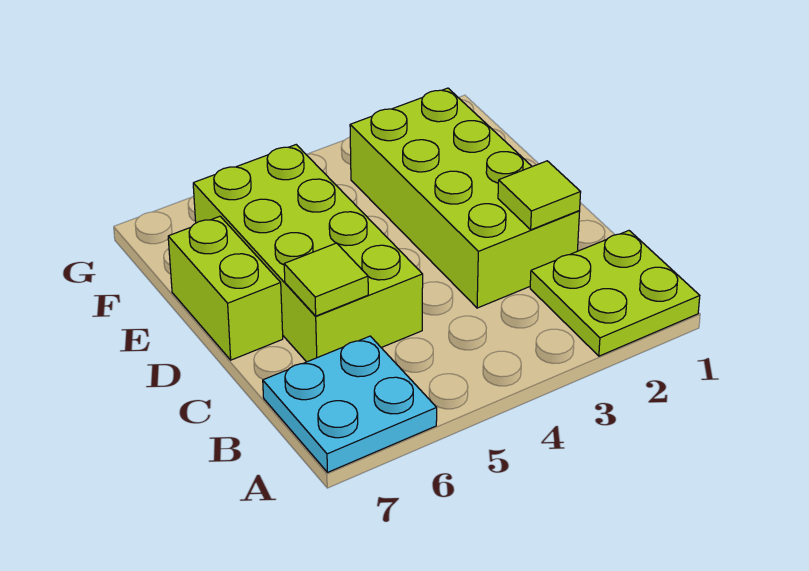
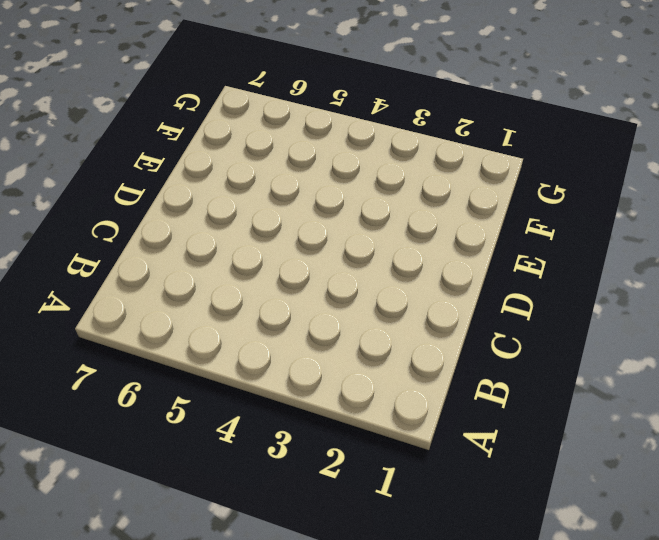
none -> lime 2x2 plate [530,231,700,356]
none -> cyan 2x2 plate [263,336,437,472]

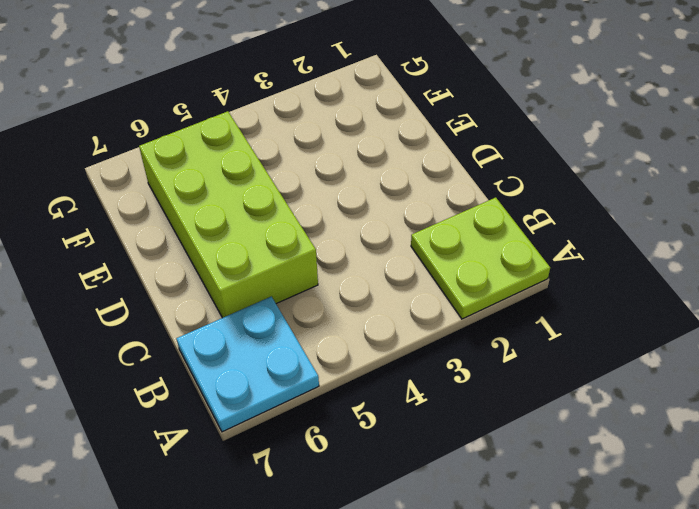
none -> lime 2x4 brick [350,88,580,308]
none -> lime 1x2 brick [168,216,283,360]

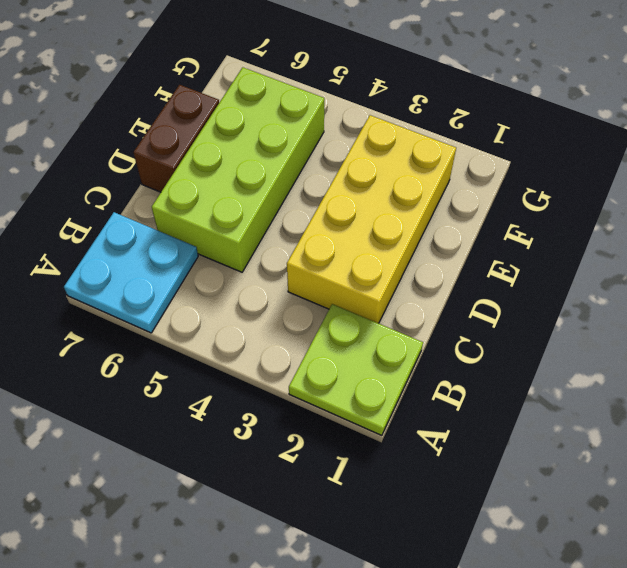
yellow 2x4 brick [287,115,456,323] -> lime 2x4 brick [350,88,580,308]
brown 1x2 brick [133,85,219,192] -> lime 1x2 brick [168,216,283,360]
none -> lime 1x1 tile [498,161,581,230]
none -> lime 1x1 tile [284,243,368,316]

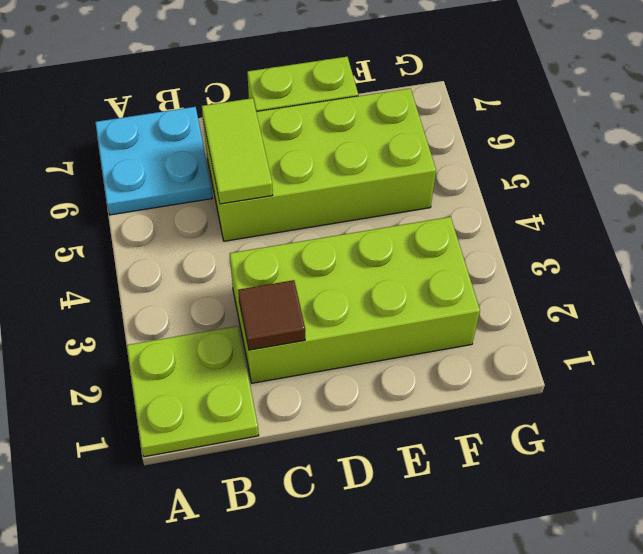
brown 1x1 tile [238,280,305,350] -> lime 1x1 tile [498,161,581,230]
lime 1x2 tile [202,98,273,204] -> lime 1x1 tile [284,243,368,316]

